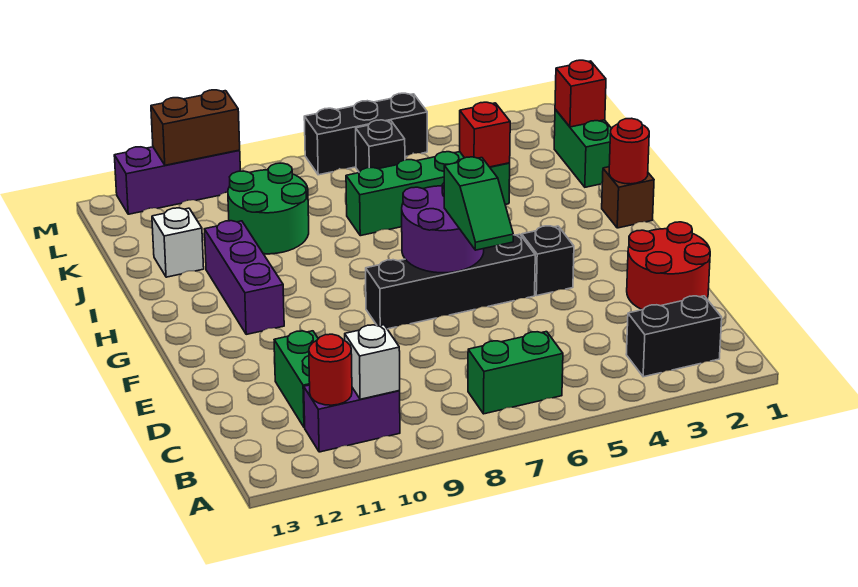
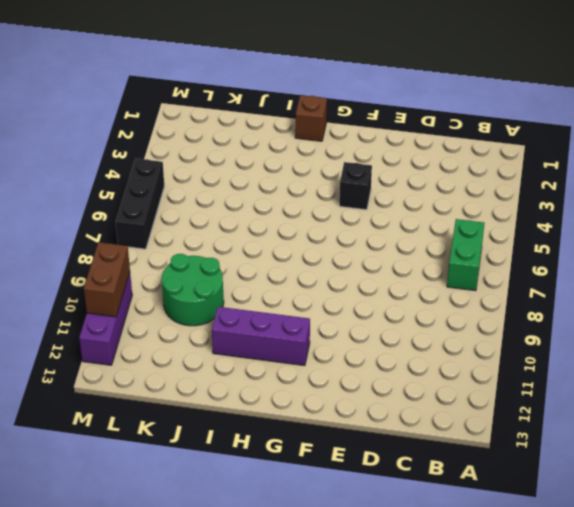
none -> black 1x2 brick [626,296,722,377]
none -> purple 1x2 brick [304,385,400,452]
none -> green 1x2 brick [274,331,318,428]

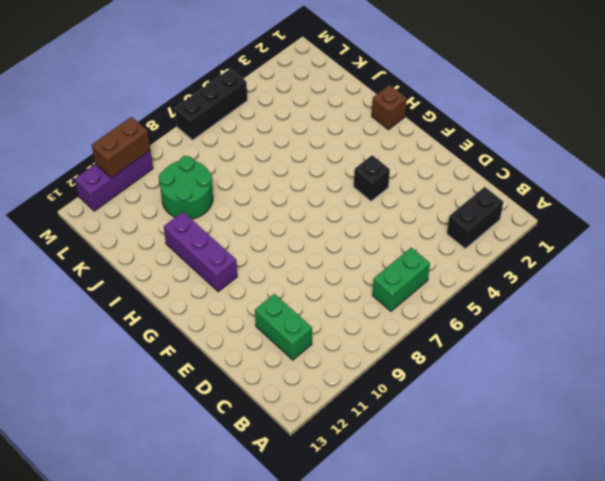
none -> purple 1x2 brick [304,385,400,452]
none -> red 2x2 round brick [627,222,710,310]
none -> black 1x4 brick [366,234,535,329]

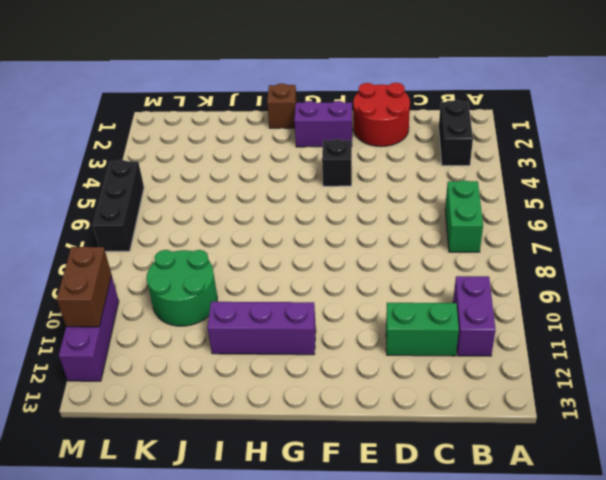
purple 1x2 brick [294,101,352,147] -> none
none -> black 1x4 brick [366,234,535,329]
none -> green 1x2 brick [554,109,612,187]
none -> green 1x4 brick [346,152,510,236]

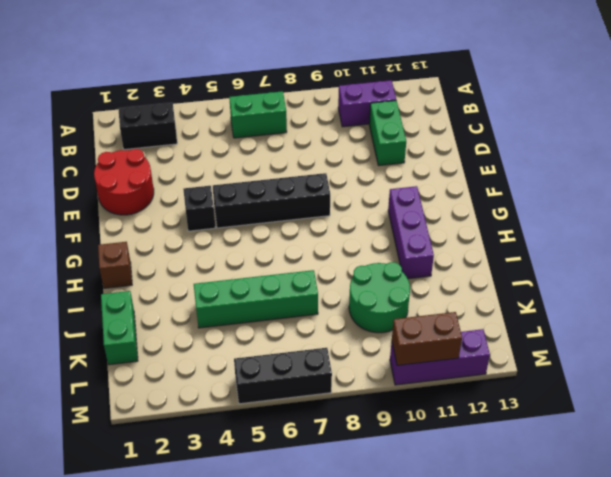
none -> white 1x1 brick [152,208,204,277]
none -> black 1x1 brick [356,120,405,172]
none -> white 1x1 brick [345,325,400,399]

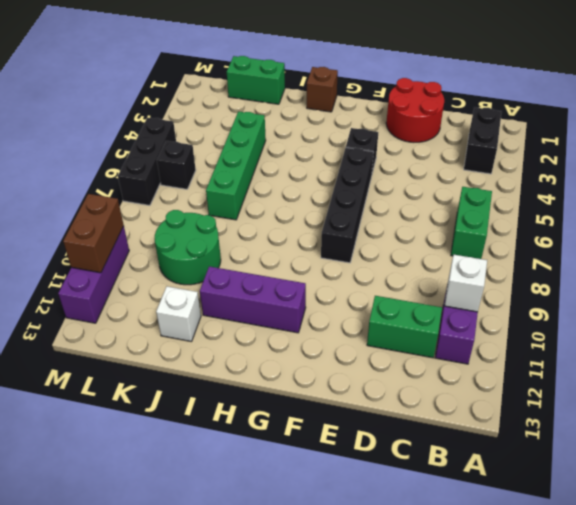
none -> red 1x1 round brick [309,334,352,405]
none -> purple 2x2 round brick [402,183,484,273]
none -> red 1x1 round brick [609,118,649,184]

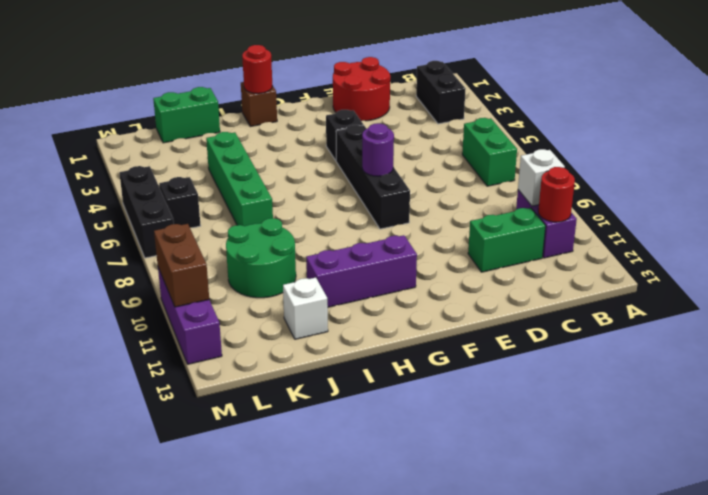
purple 1x1 round brick [362,123,394,176] -> purple 2x2 round brick [402,183,484,273]
none -> red 1x1 brick [460,102,510,167]
none -> red 1x1 brick [555,60,606,127]
none -> green 1x2 slope [444,157,513,250]

